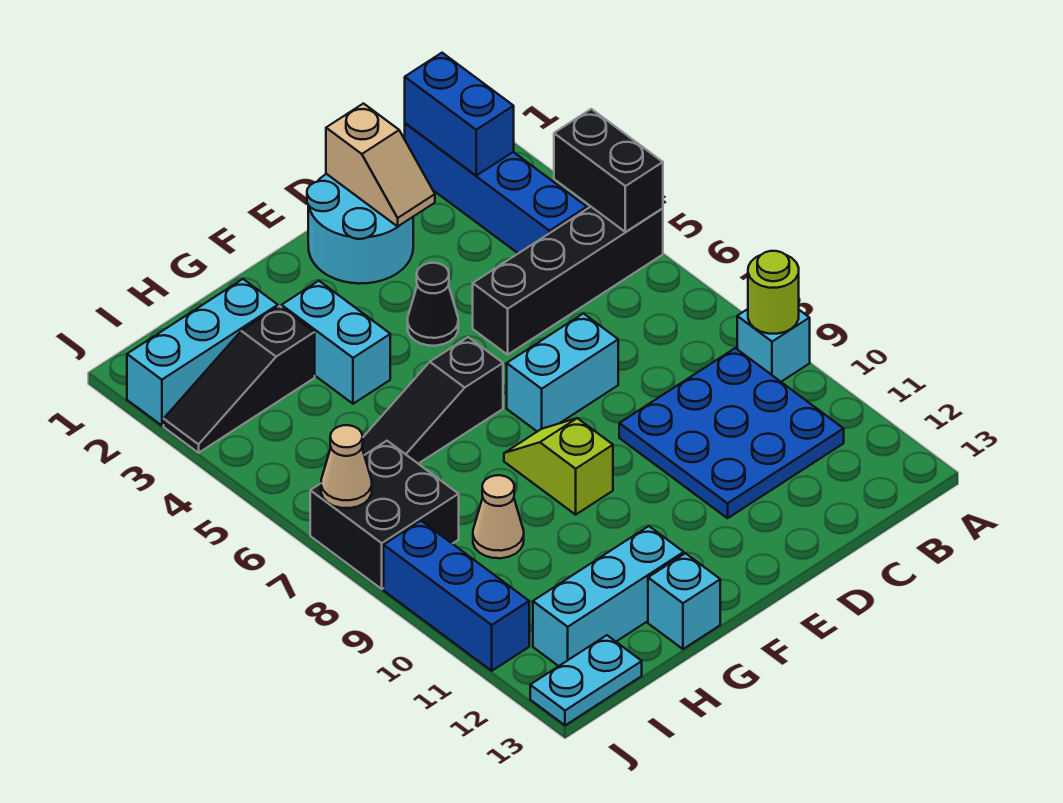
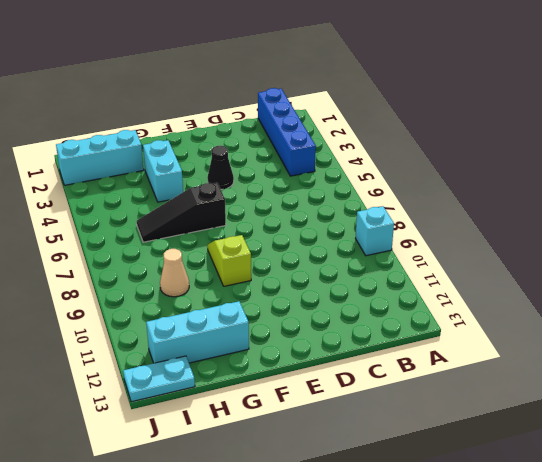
none -> black 1x4 brick [473,207,663,355]
none -> blue 3x3 plate [619,348,844,518]
none -> cyan 2x2 round brick [307,174,413,284]

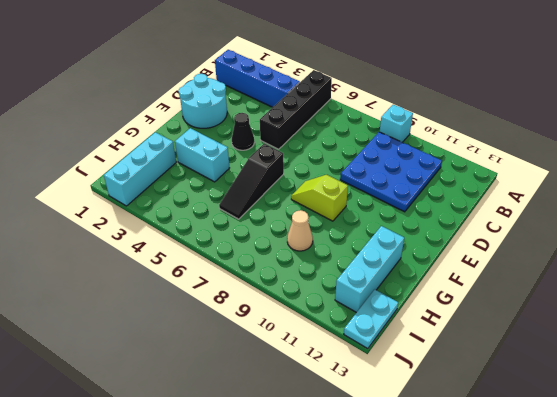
none -> cyan 1x2 brick [507,314,618,432]
none -> cyan 1x1 brick [648,553,720,649]
none -> black 1x3 slope [164,306,315,453]

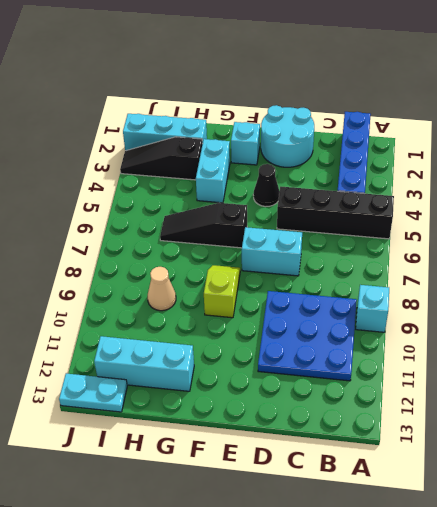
cyan 1x1 brick [231,122,260,165] -> cyan 1x1 brick moved to [648,553,720,649]
none -> black 2x2 brick [310,441,459,589]
none -> blue 1x3 brick [384,521,529,671]
none -> black 1x2 brick [554,109,663,232]

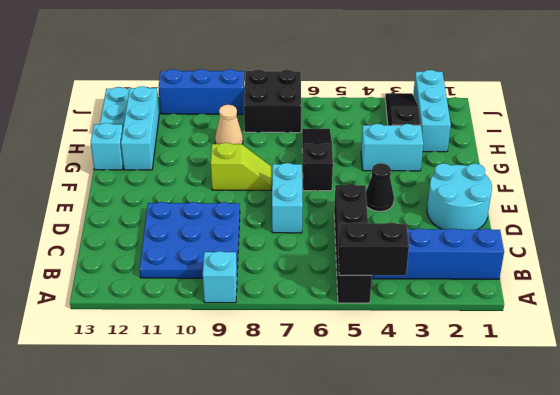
none -> lime 1x1 round brick [748,251,799,334]
none -> blue 1x2 brick [405,53,514,175]
none -> tan 1x2 slope [326,104,435,226]

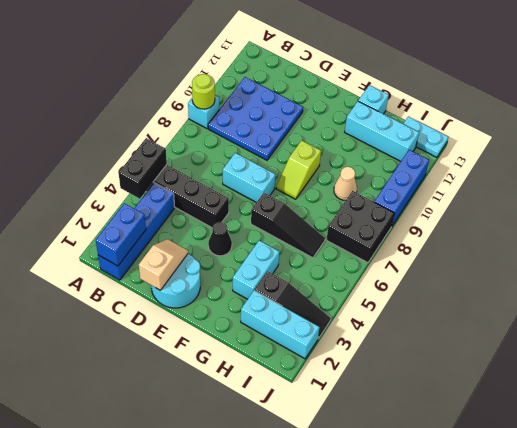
none -> tan 1x1 cone [321,425,372,508]

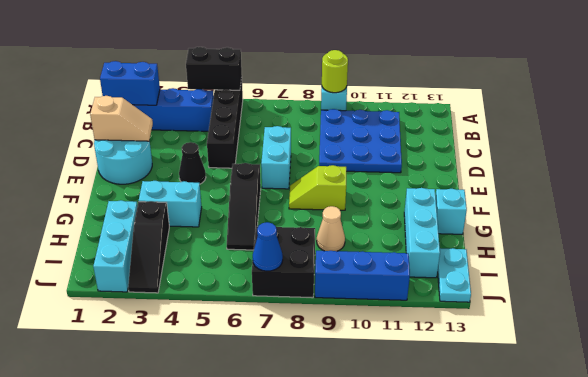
blue 1x1 cone [253,222,283,271] -> tan 1x1 cone [321,425,372,508]

